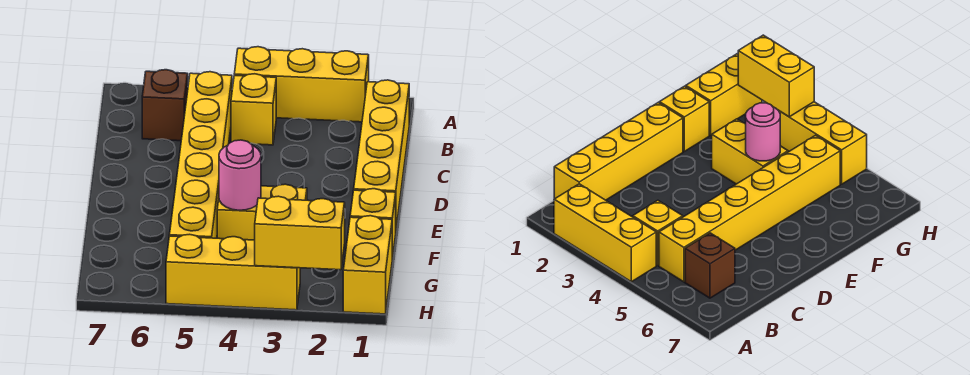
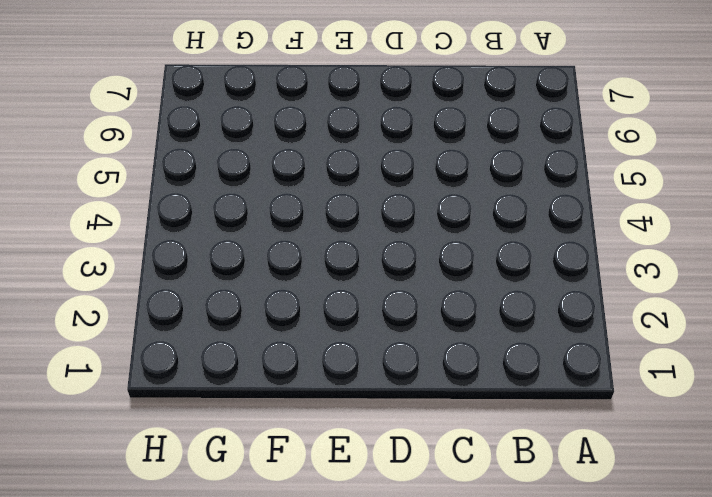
none -> yellow 1x3 brick [234,47,369,122]
none -> yellow 1x4 brick [354,80,409,228]

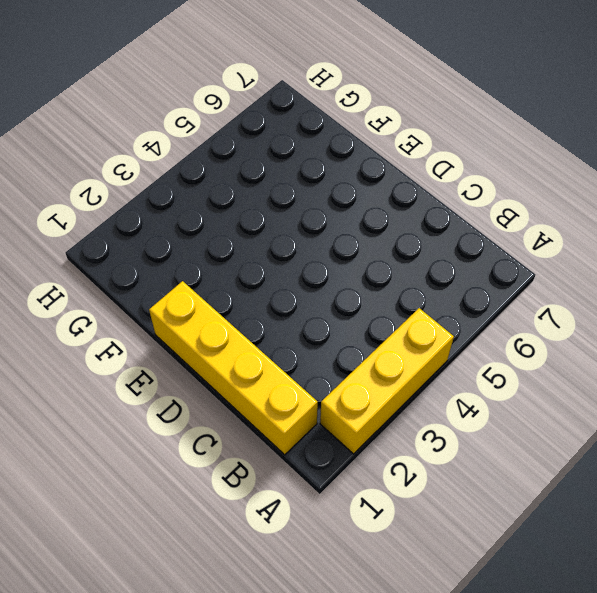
none -> yellow 1x1 brick [231,74,276,145]
none -> yellow 1x6 brick [169,72,232,238]

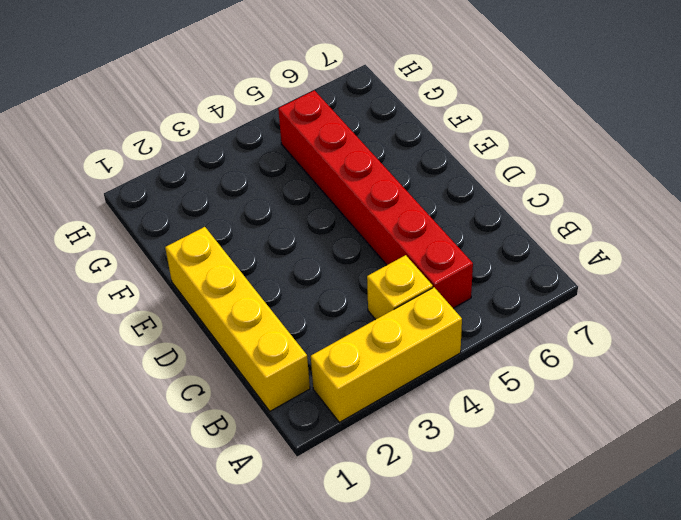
red 1x6 brick [278,90,473,308] -> yellow 1x6 brick [169,72,232,238]
none -> brown 1x1 brick [142,70,188,141]
none -> yellow 1x1 brick [350,189,396,259]

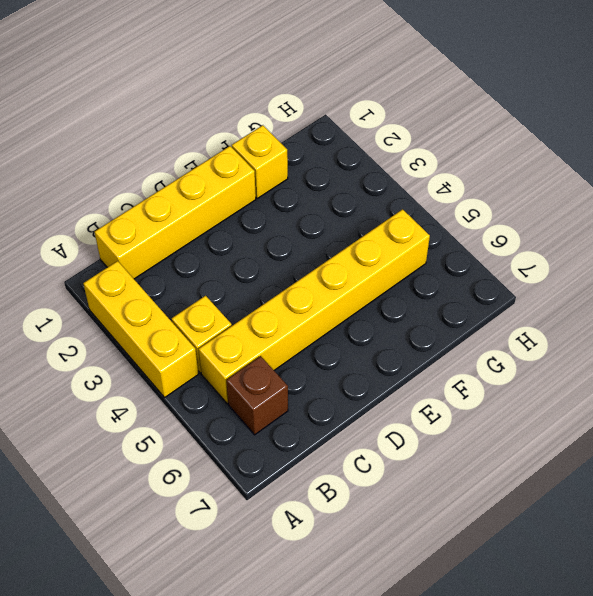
none -> yellow 1x2 brick [217,184,307,240]
none -> yellow 1x2 brick [343,216,392,314]

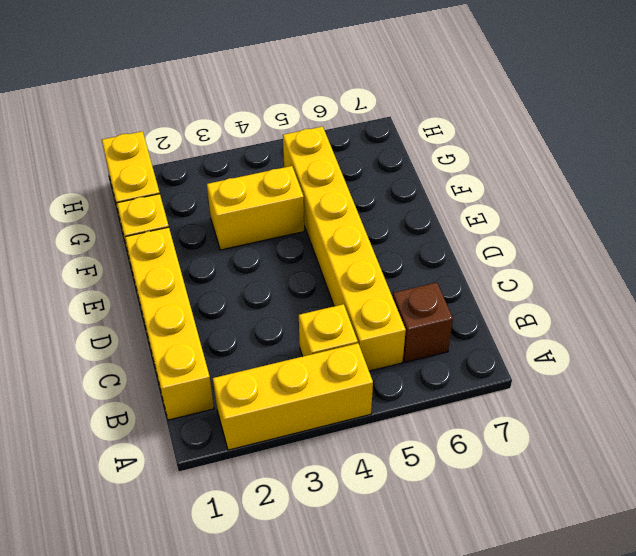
none -> yellow 1x3 brick [166,234,300,310]
none -> pink 1x1 round brick [219,140,261,210]

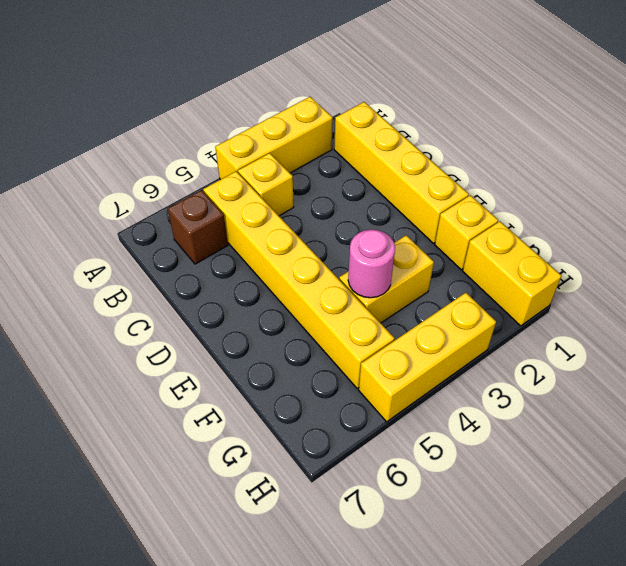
none -> yellow 1x2 brick [255,196,345,270]

